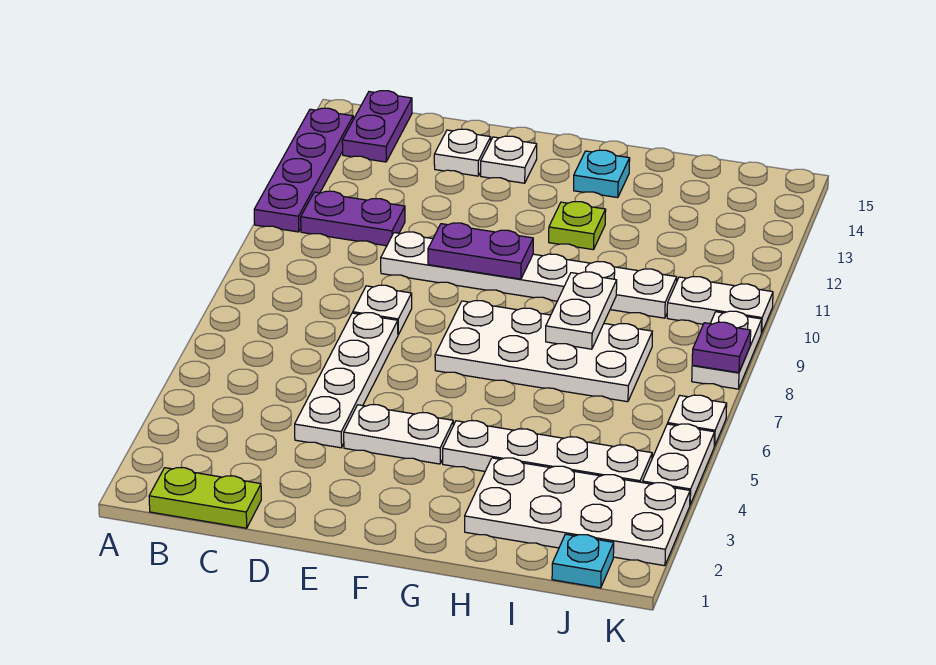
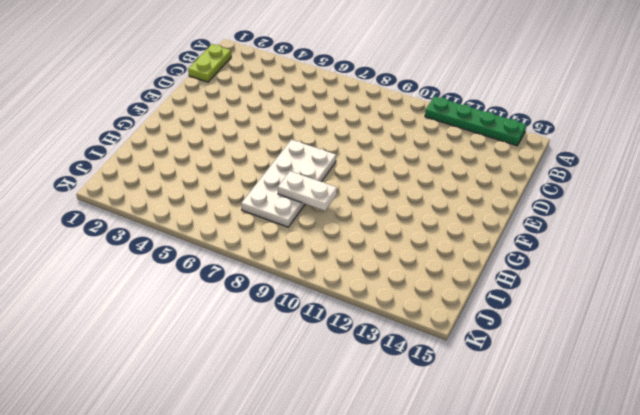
green 1x4 plate [425,96,526,146] -> purple 1x4 plate [254,108,353,232]
none -> purple 1x2 plate [301,191,405,246]
none -> purple 1x2 plate [342,91,412,162]
none -> white 1x4 plate [295,313,398,448]

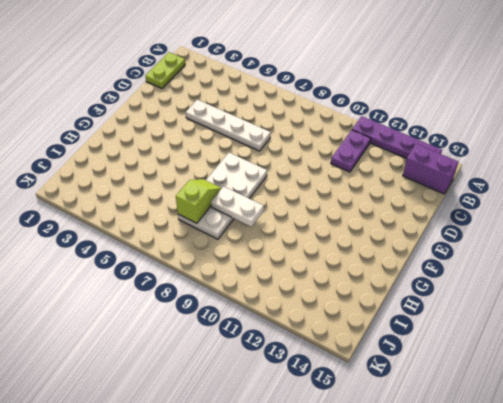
purple 1x2 brick [403,144,458,194] -> purple 1x2 plate [342,91,412,162]
lime 1x2 slope [176,179,222,223] -> none
none -> white 1x1 plate [353,285,412,335]
none -> white 1x6 plate [381,232,677,318]
none -> white 1x1 plate [434,129,491,176]

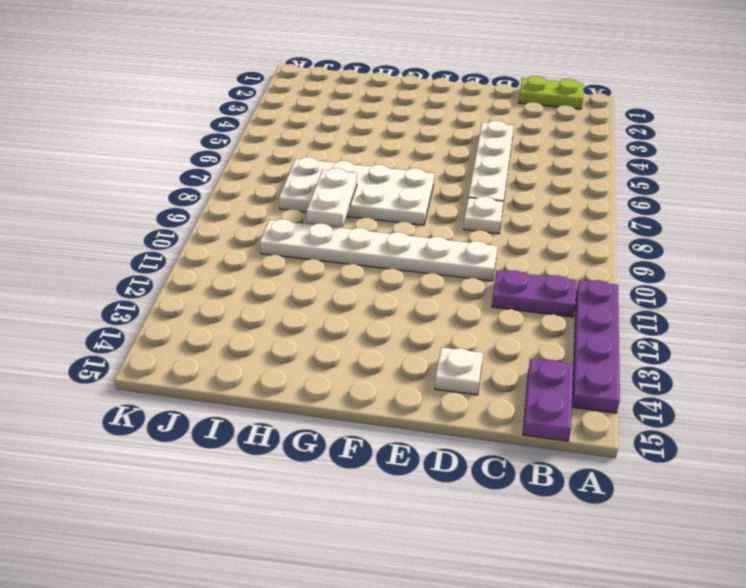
none -> white 1x2 plate [344,405,453,464]
none -> white 1x1 plate [481,136,537,183]
none -> white 1x4 plate [443,421,652,483]

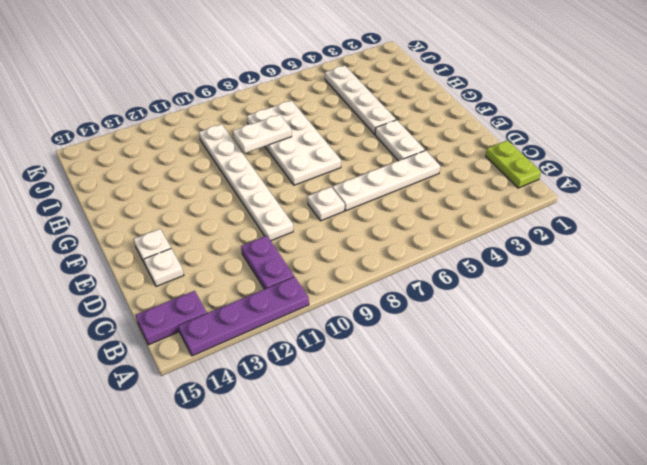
none -> lime 1x1 plate [549,202,606,250]
none -> cyan 1x1 plate [574,150,630,198]
none -> white 2x4 plate [465,458,690,566]

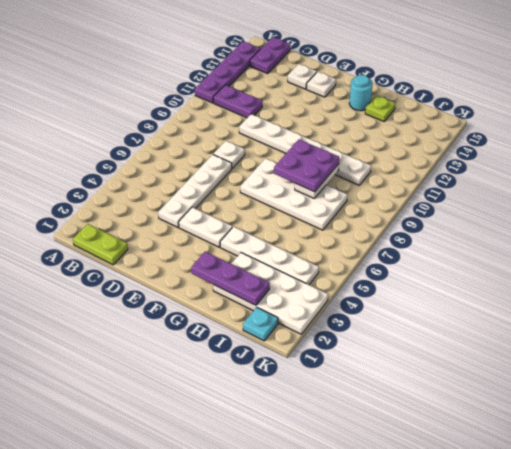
purple 1x3 plate [191,252,270,305] -> none
purple 2x2 plate [274,140,339,192] -> none
cyan 1x1 round brick [349,75,373,111] -> cyan 1x1 plate [574,150,630,198]
lime 1x1 plate [365,95,395,121] -> lime 1x1 plate moved to [549,202,606,250]
none -> white 1x2 plate [667,276,773,333]
none -> white 1x2 plate [643,424,715,504]
none -> white 1x1 plate [668,395,727,446]

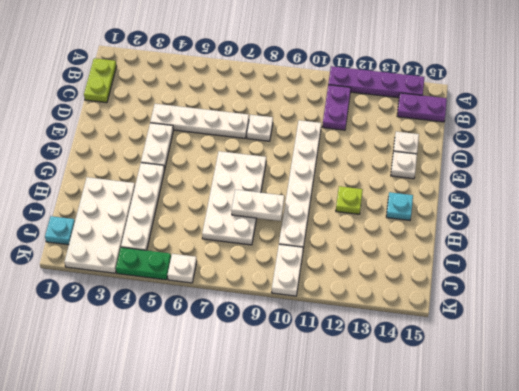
green 1x2 plate [116,247,171,280] -> white 1x2 plate [643,424,715,504]
none -> white 1x2 plate [692,311,762,389]
none -> purple 1x2 plate [428,223,533,279]
none -> purple 1x1 plate [692,322,751,373]

